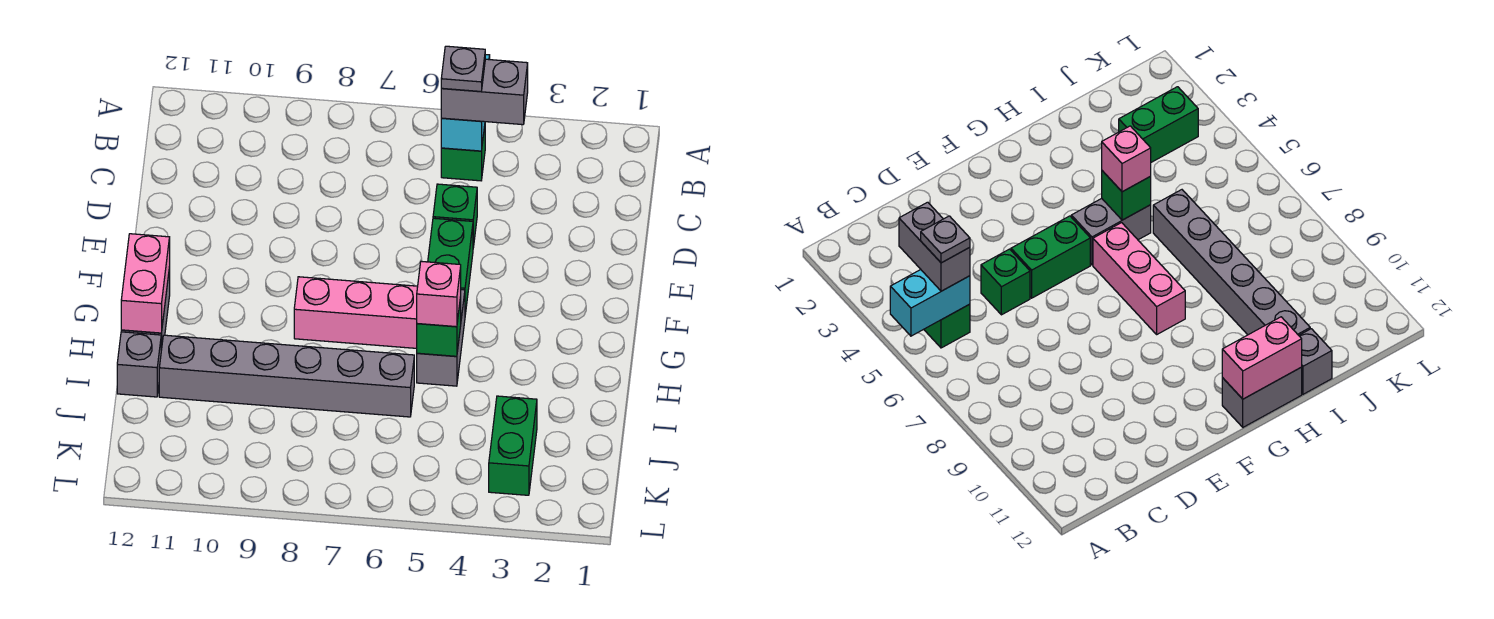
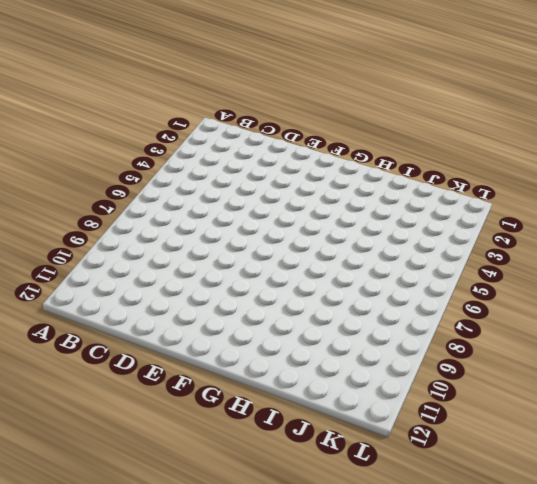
none -> green 1x1 brick [441,126,485,181]
none -> green 1x1 brick [433,184,477,247]
none -> green 1x2 brick [428,218,473,314]

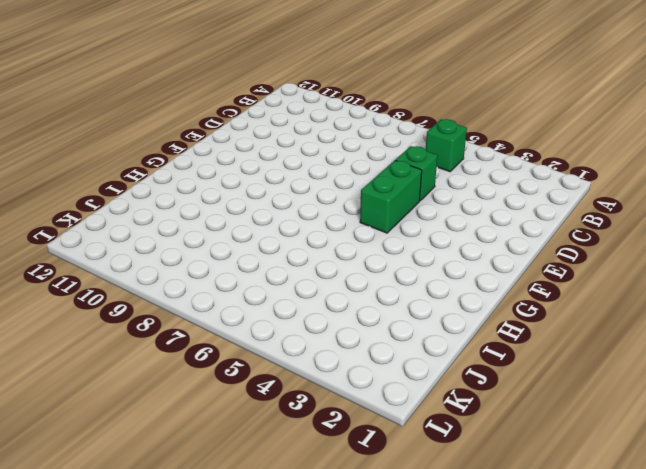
none -> grey 1x2 brick [417,290,465,386]
none -> pink 1x3 brick [294,277,418,348]
none -> grey 1x2 brick [1222,367,1302,427]

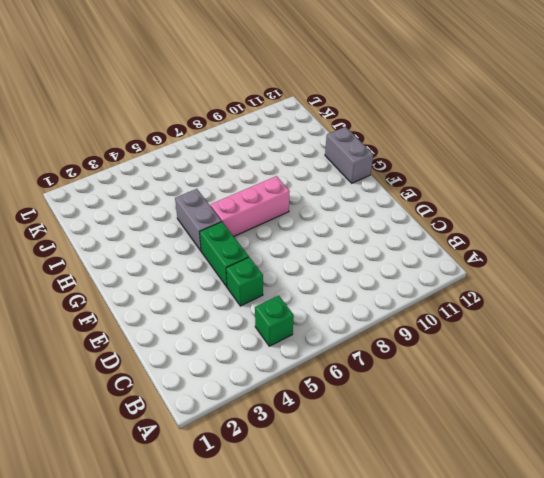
none -> grey 1x6 brick [159,335,414,417]
none -> grey 1x1 brick [117,332,161,397]
none -> green 1x2 brick [489,396,537,495]

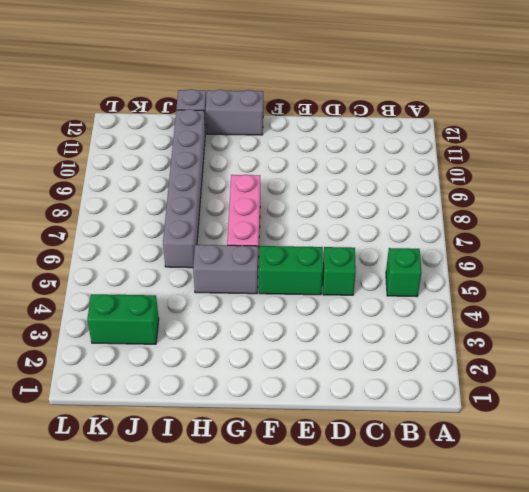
none -> cyan 1x2 brick [441,55,490,151]
none -> pink 1x2 brick [121,234,170,333]
none -> green 1x1 brick [417,297,461,356]

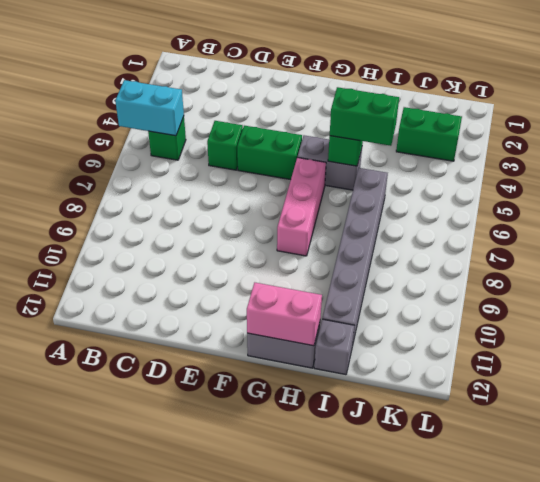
green 1x2 brick [330,87,399,146] -> pink 1x1 brick [417,261,461,327]
none -> grey 1x2 brick [441,59,528,125]
none -> grey 1x1 plate [441,46,485,92]

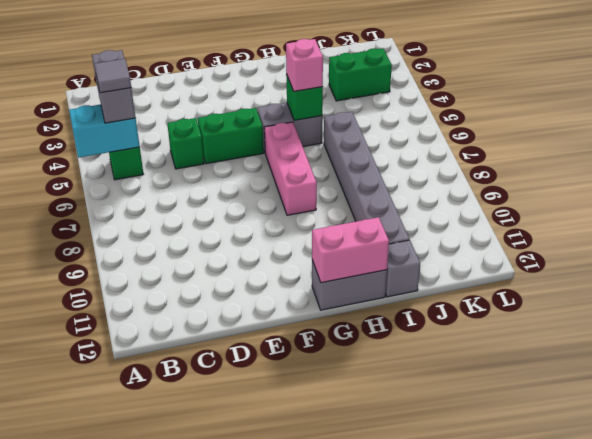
grey 1x1 tile [94,59,131,93] -> grey 1x1 plate [441,46,485,92]

